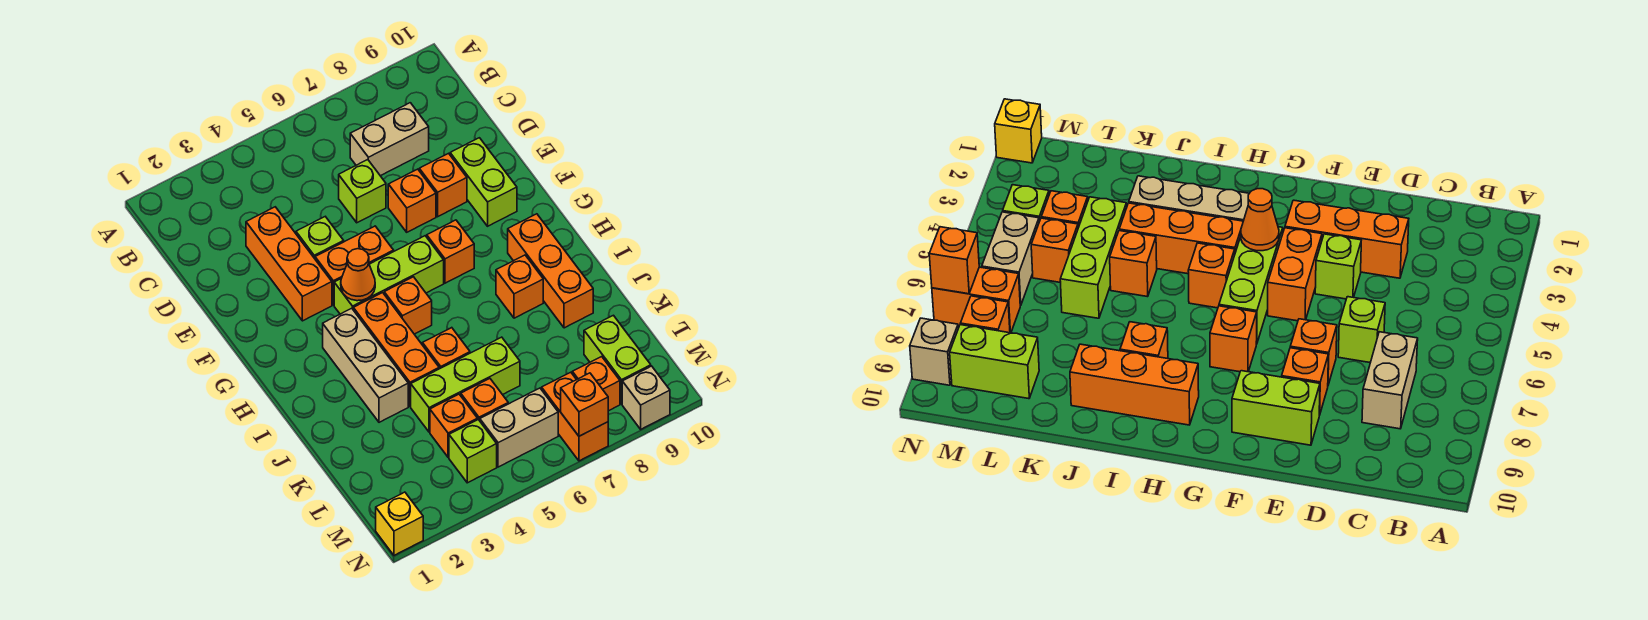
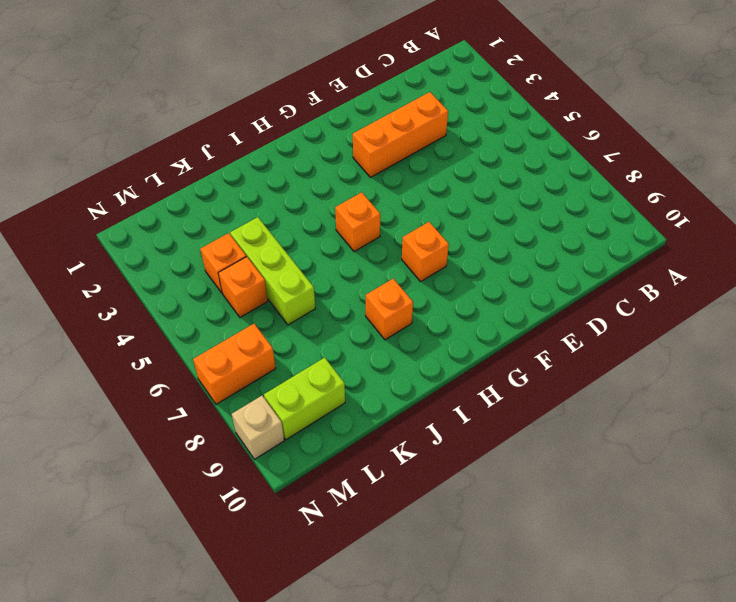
none -> tan 1x2 brick [350,103,429,176]
none -> lime 1x1 brick [339,160,386,223]
none -> lime 1x1 brick [296,217,344,259]

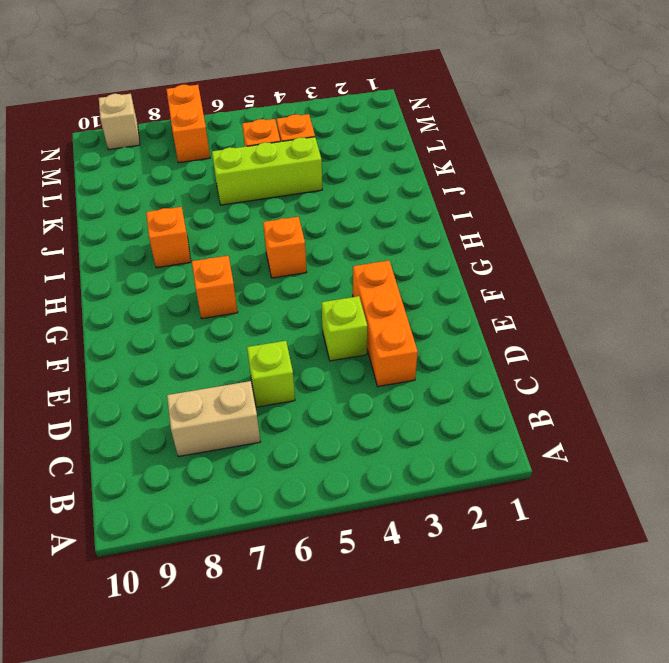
none -> orange 1x1 brick [388,169,436,232]
none -> orange 1x1 brick [419,153,467,217]
none -> lime 1x2 brick [450,138,517,226]

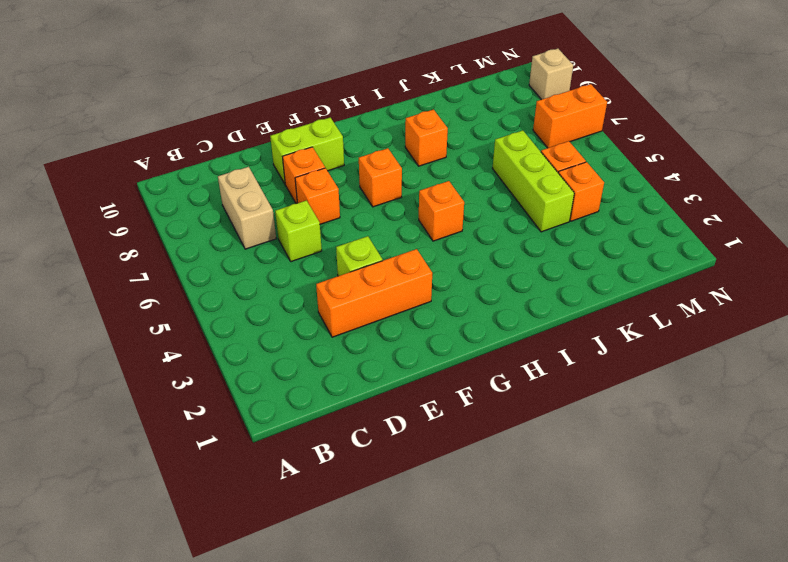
none -> orange 1x2 brick [315,226,394,305]
none -> lime 1x3 brick [334,236,444,314]
none -> tan 1x3 brick [323,308,408,422]

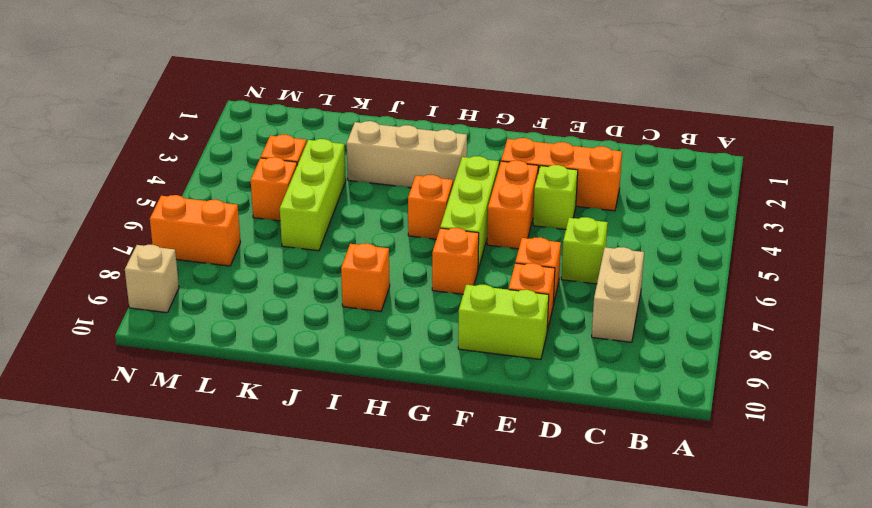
none -> orange 1x3 brick [353,293,439,407]
none -> orange 1x3 brick [508,214,593,328]
none -> orange 1x1 brick [422,328,470,369]

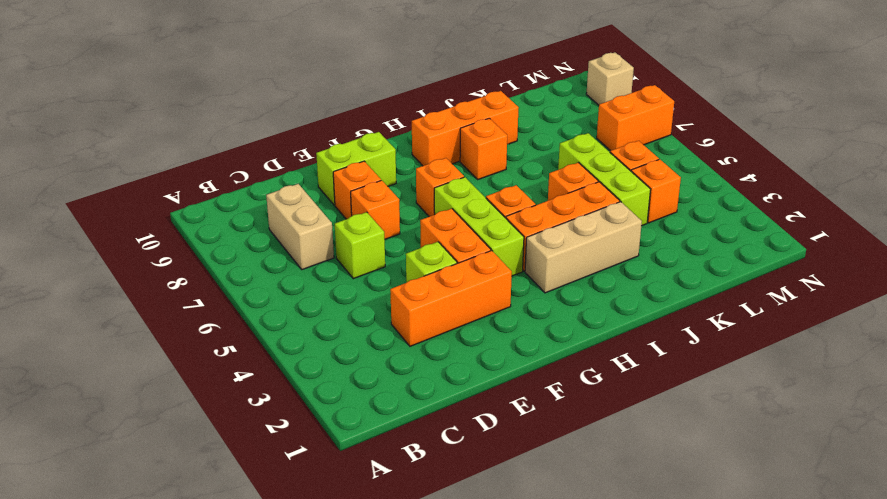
none -> lime 1x2 brick [584,315,651,404]
none -> lime 1x1 brick [449,420,497,483]
none -> tan 1x2 brick [480,388,558,467]

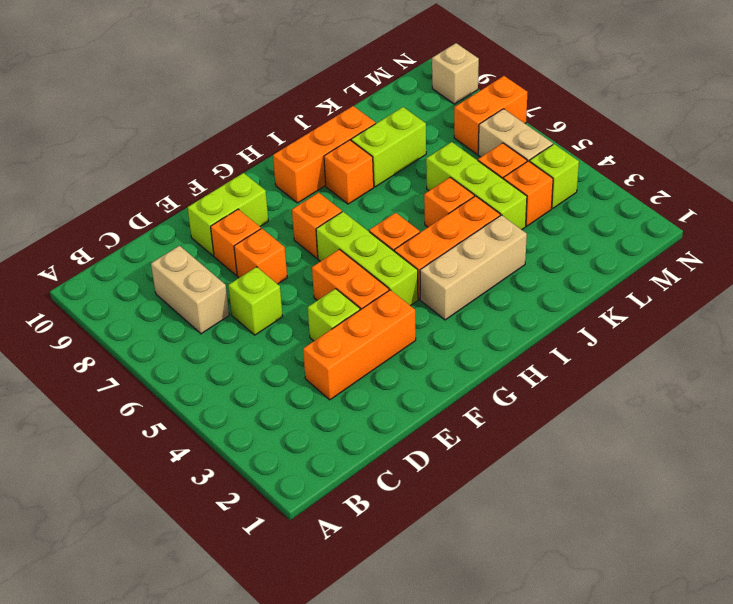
lime 1x2 brick [351,107,426,187] -> lime 1x2 brick moved to [584,315,651,404]
none -> orange 1x1 brick [572,357,620,411]
none -> yellow 1x1 brick [376,492,423,555]
none -> orange 1x1 cone [341,249,375,301]

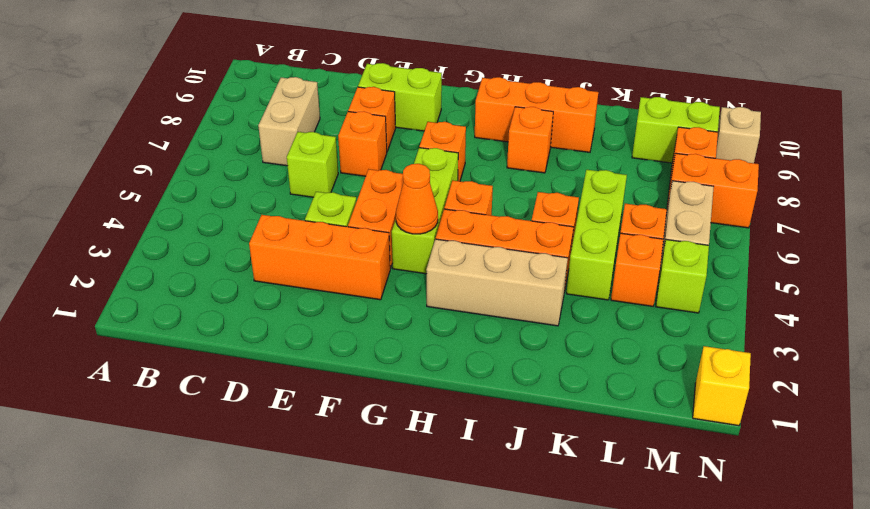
none -> orange 1x1 brick [561,373,608,436]

